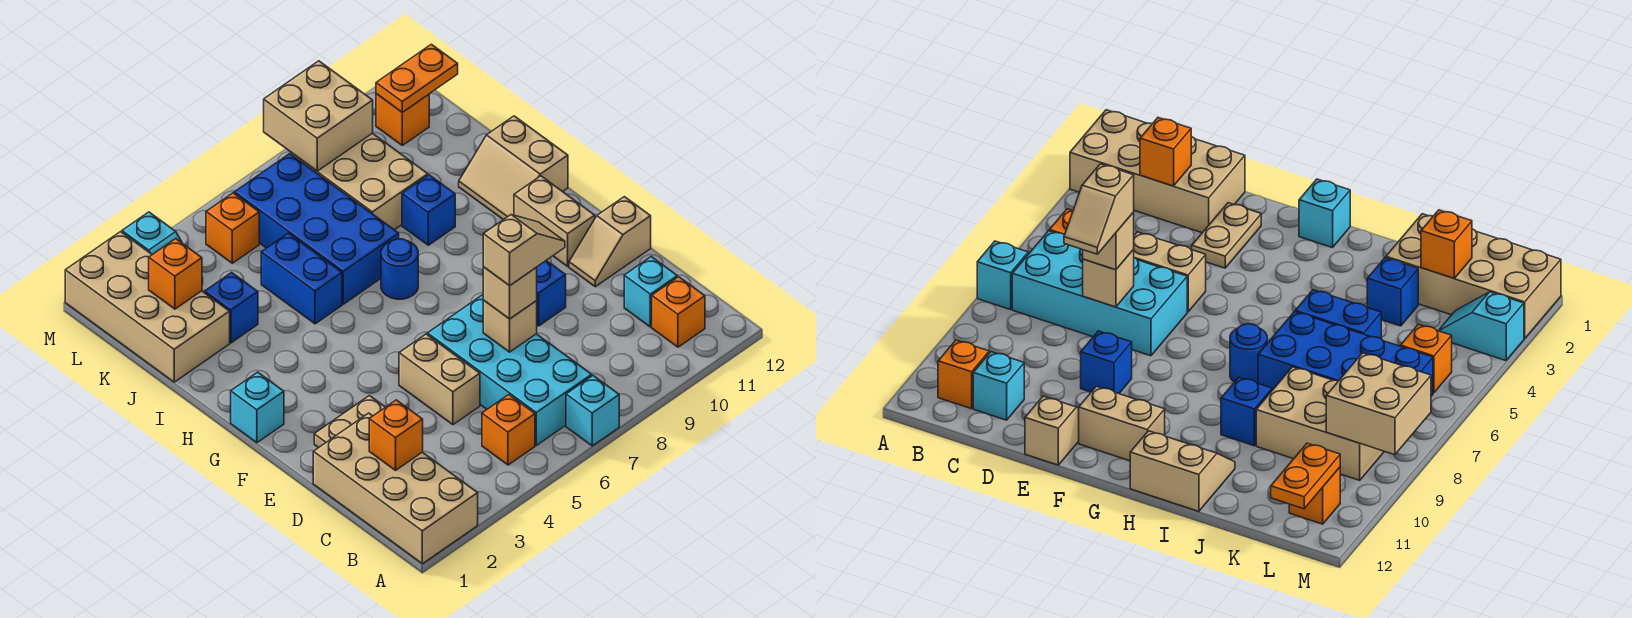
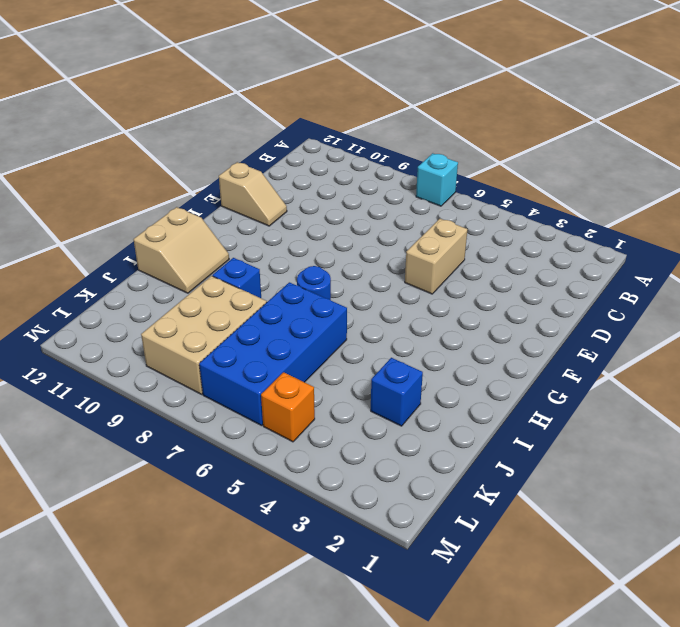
none -> tan 2x4 brick [313,413,478,564]
none -> orange 1x1 brick [482,395,535,465]
none -> cyan 2x4 brick [427,295,592,445]
none -> orange 1x1 brick [652,277,705,347]

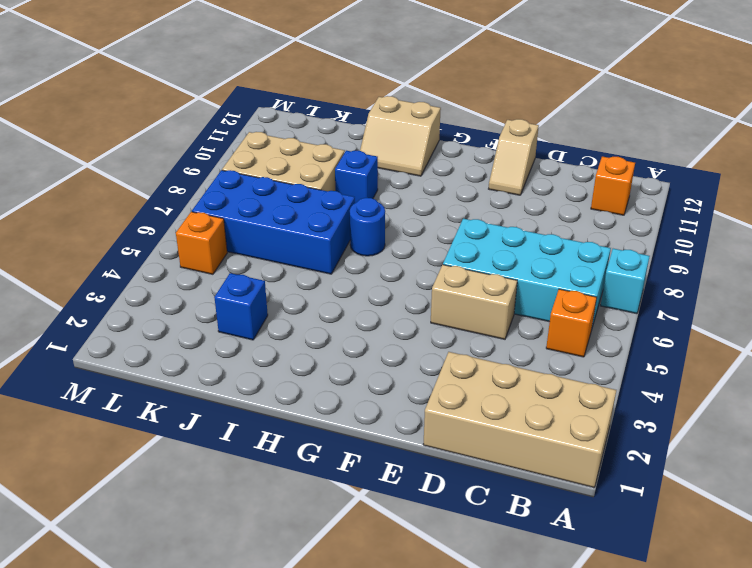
none -> cyan 1x1 brick [624,257,677,327]
none -> tan 1x2 plate [314,396,385,448]
none -> blue 1x1 brick [536,260,566,326]
none -> tan 1x2 brick [514,176,595,266]

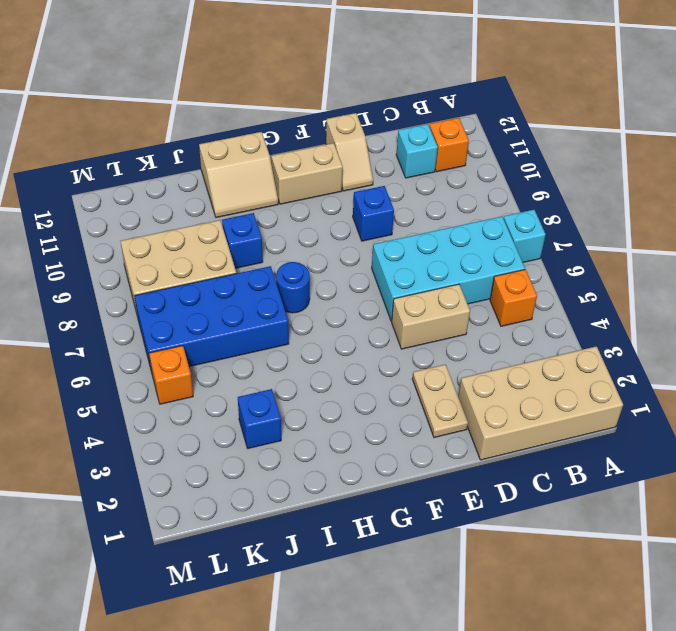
none -> cyan 1x1 brick [231,372,284,443]
none -> blue 1x2 brick [261,233,342,324]
none -> tan 2x4 brick [65,232,230,382]
none -> cyan 1x2 slope [122,212,203,284]

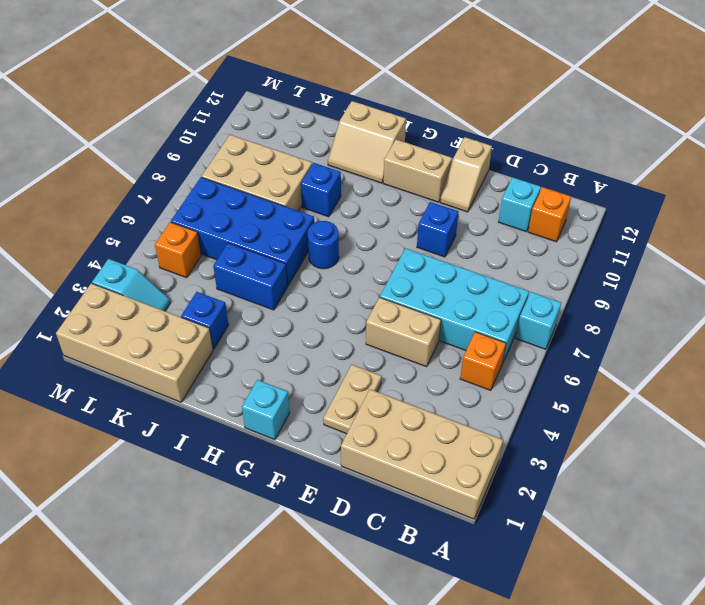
none -> orange 1x1 brick [376,94,429,145]
none -> orange 1x1 brick [369,400,423,470]
none -> tan 1x1 brick [483,300,537,352]
none -> orange 1x1 brick [149,239,202,309]

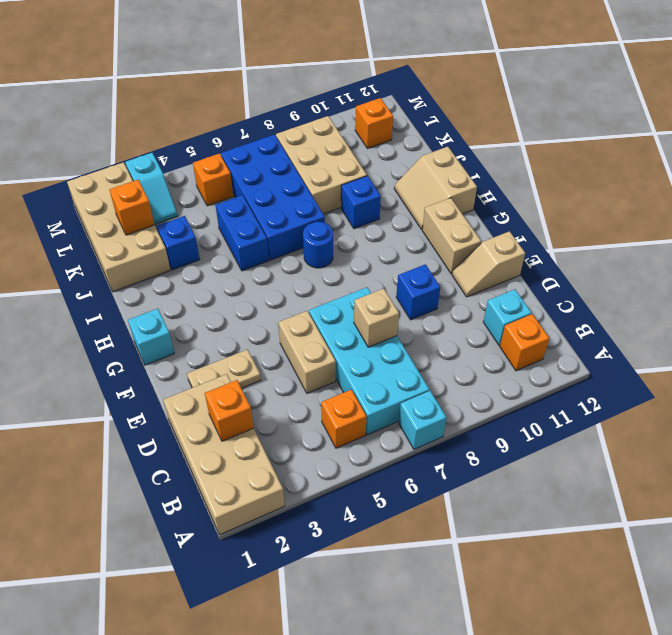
none -> tan 2x2 brick [264,61,373,171]
none -> orange 1x2 plate [376,44,458,112]
none -> tan 1x1 brick [483,267,537,319]
none -> tan 1x2 slope [483,215,565,286]

